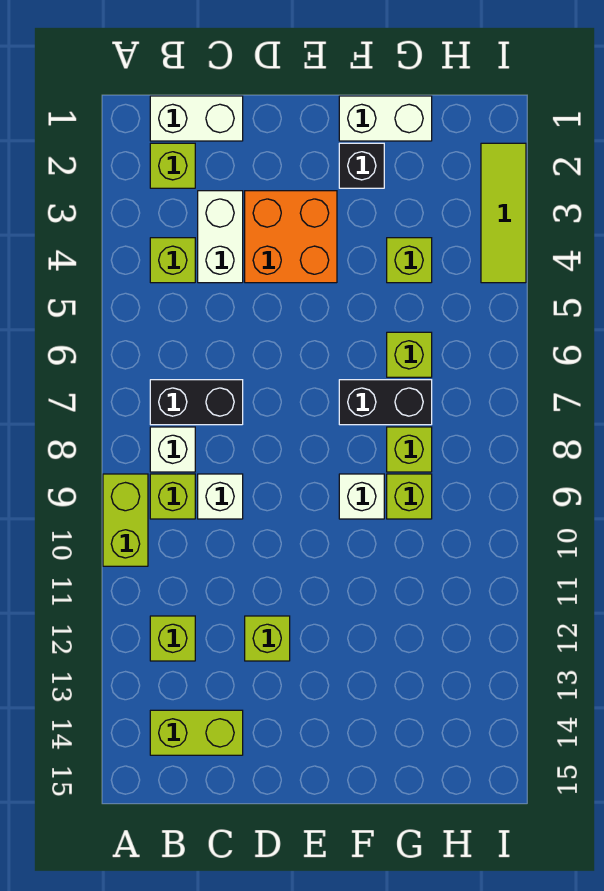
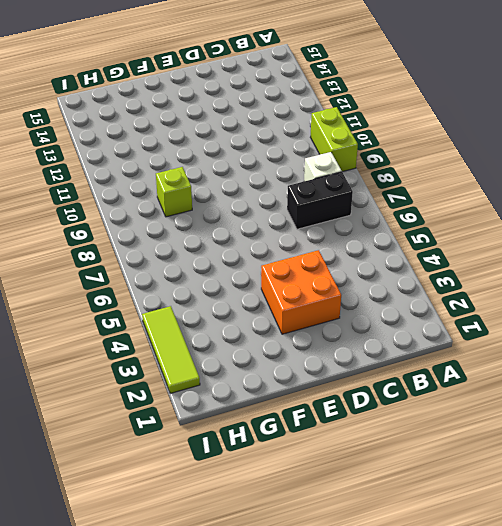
none -> white 1x2 brick [150,96,243,141]
none -> lime 1x1 brick [150,143,195,188]
none -> lime 1x1 brick [150,238,195,283]

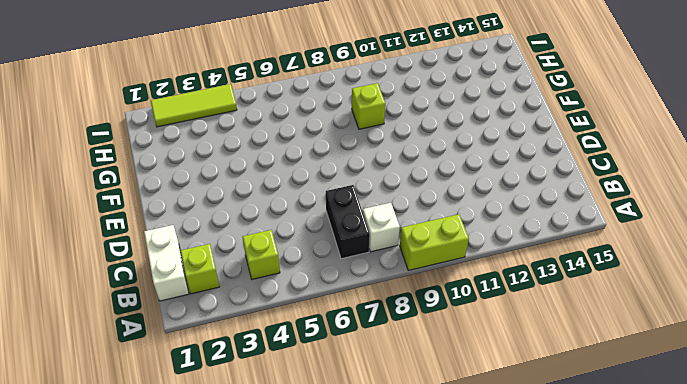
none -> lime 1x1 brick [150,474,195,519]
none -> lime 1x1 brick [150,616,195,661]
none -> lime 1x2 brick [150,710,243,755]

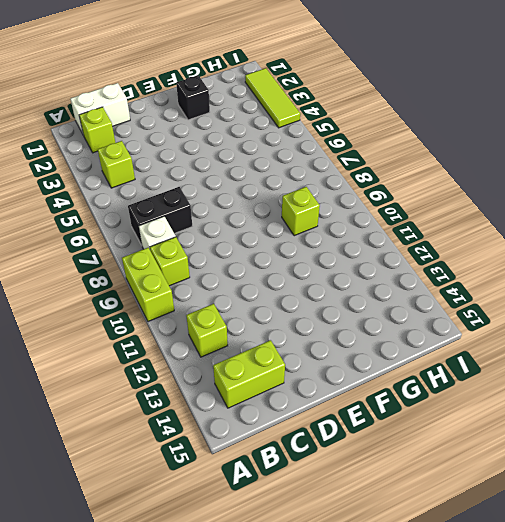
none -> white 1x2 brick [198,191,243,283]
none -> white 1x1 brick [198,474,243,519]
none -> orange 2x2 brick [245,191,337,283]

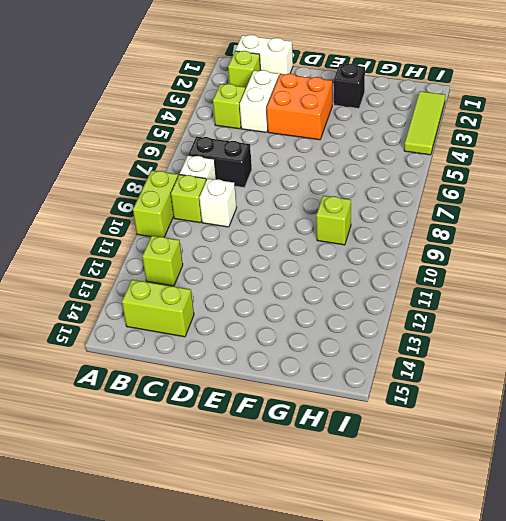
none -> lime 1x1 brick [245,616,290,661]
none -> white 1x2 brick [339,96,432,141]
none -> black 1x2 brick [339,380,432,425]

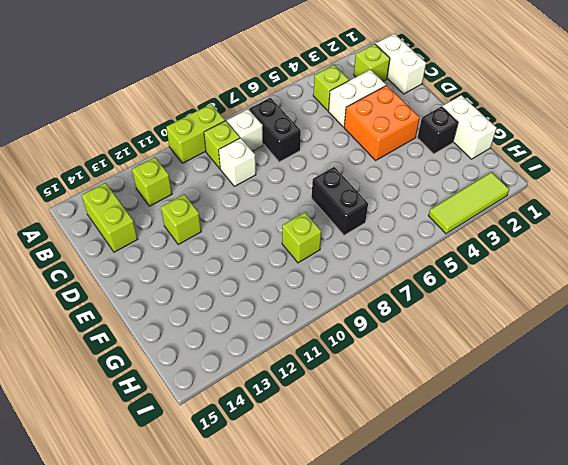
none -> white 1x1 brick [339,474,384,519]
none -> lime 1x1 brick [387,238,432,283]
none -> lime 1x1 brick [387,332,432,377]

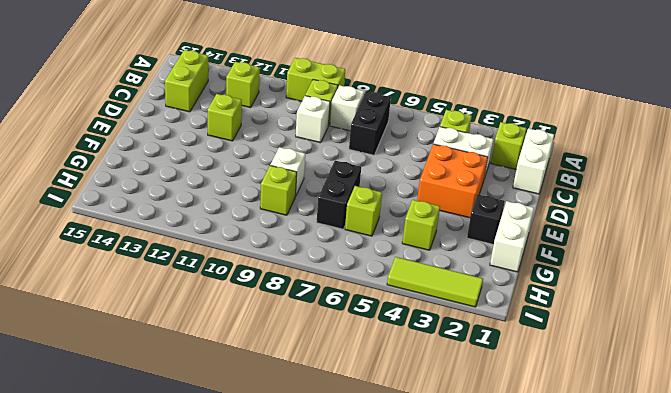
none -> lime 1x1 brick [387,427,432,472]

